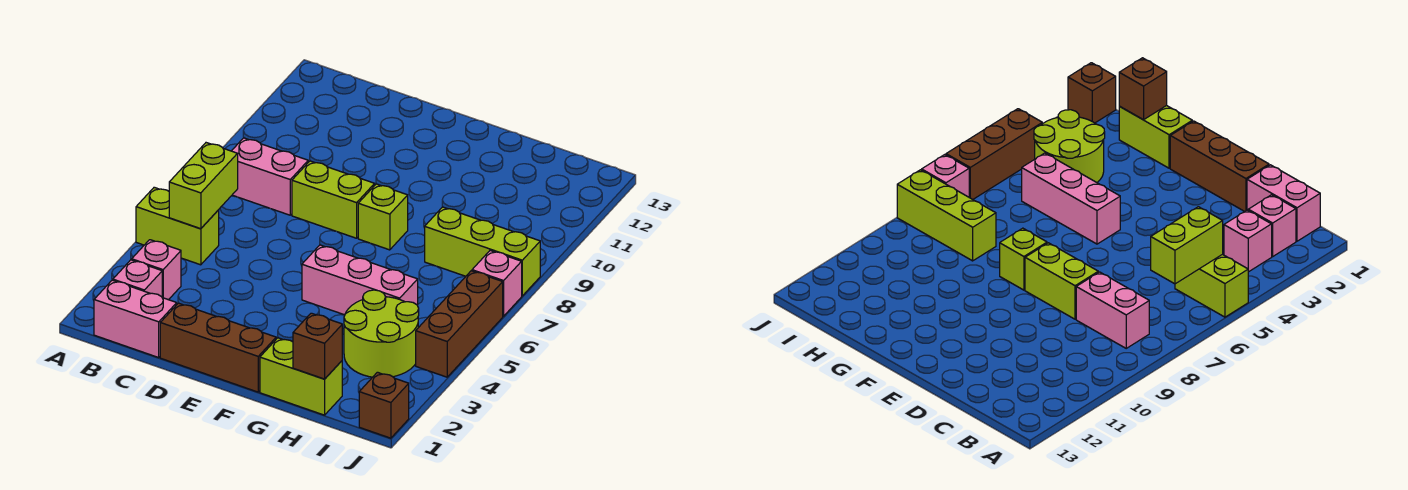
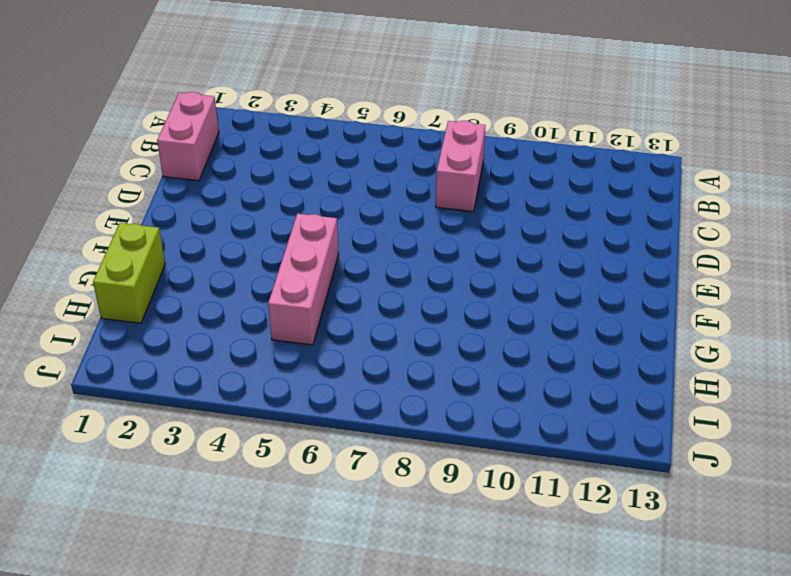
none -> lime 1x2 brick [136,187,219,265]
none -> pink 1x1 brick [113,260,162,297]
none -> pink 1x1 brick [132,240,181,300]

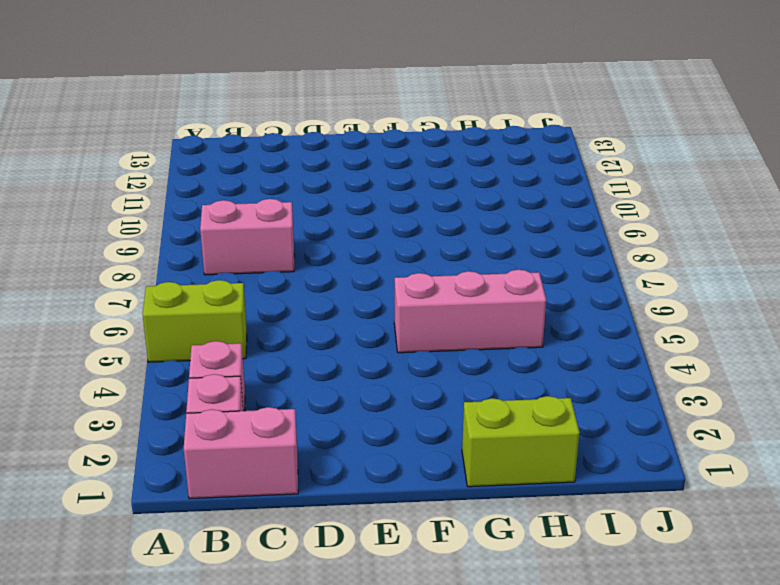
none -> brown 1x3 brick [160,303,276,392]
none -> lime 1x2 brick [292,161,375,238]
none -> lime 1x1 brick [358,184,408,250]

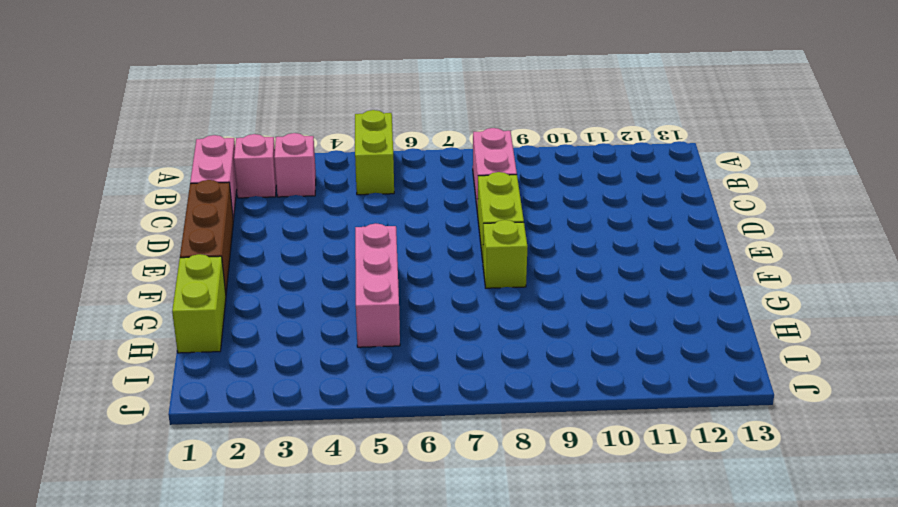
none -> lime 2x2 round brick [344,290,419,377]
none -> lime 1x3 brick [425,207,540,296]
none -> brown 1x1 brick [359,372,409,438]

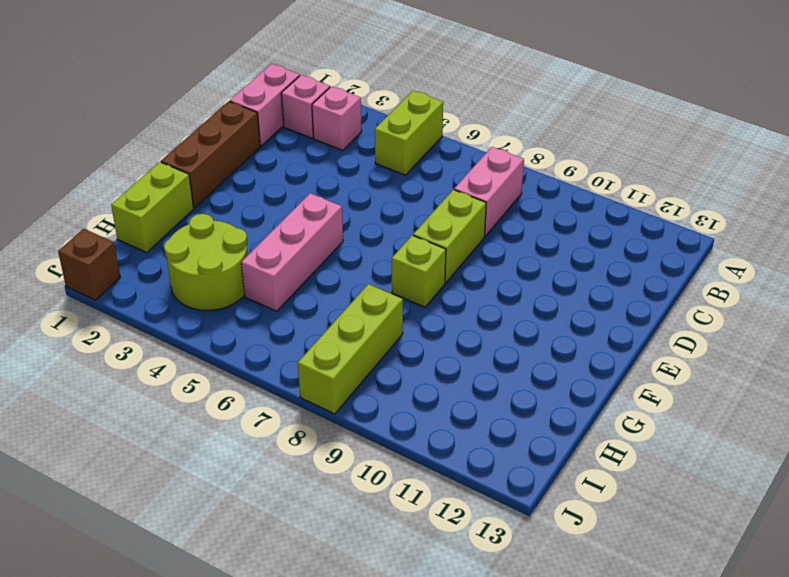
none -> brown 1x3 brick [416,271,503,377]
none -> pink 1x1 brick [472,251,522,316]
none -> lime 1x2 brick [169,143,238,229]

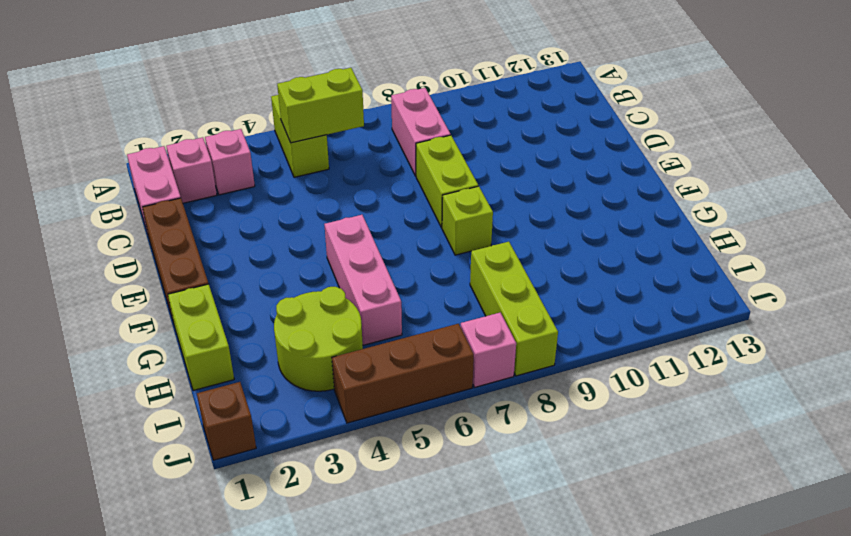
none -> brown 1x1 brick [293,313,342,379]

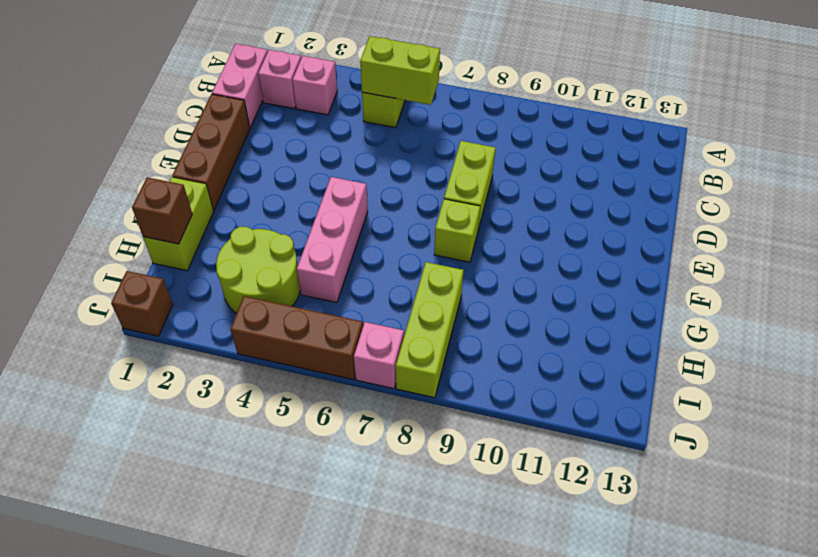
none -> pink 1x2 brick [232,138,308,215]

